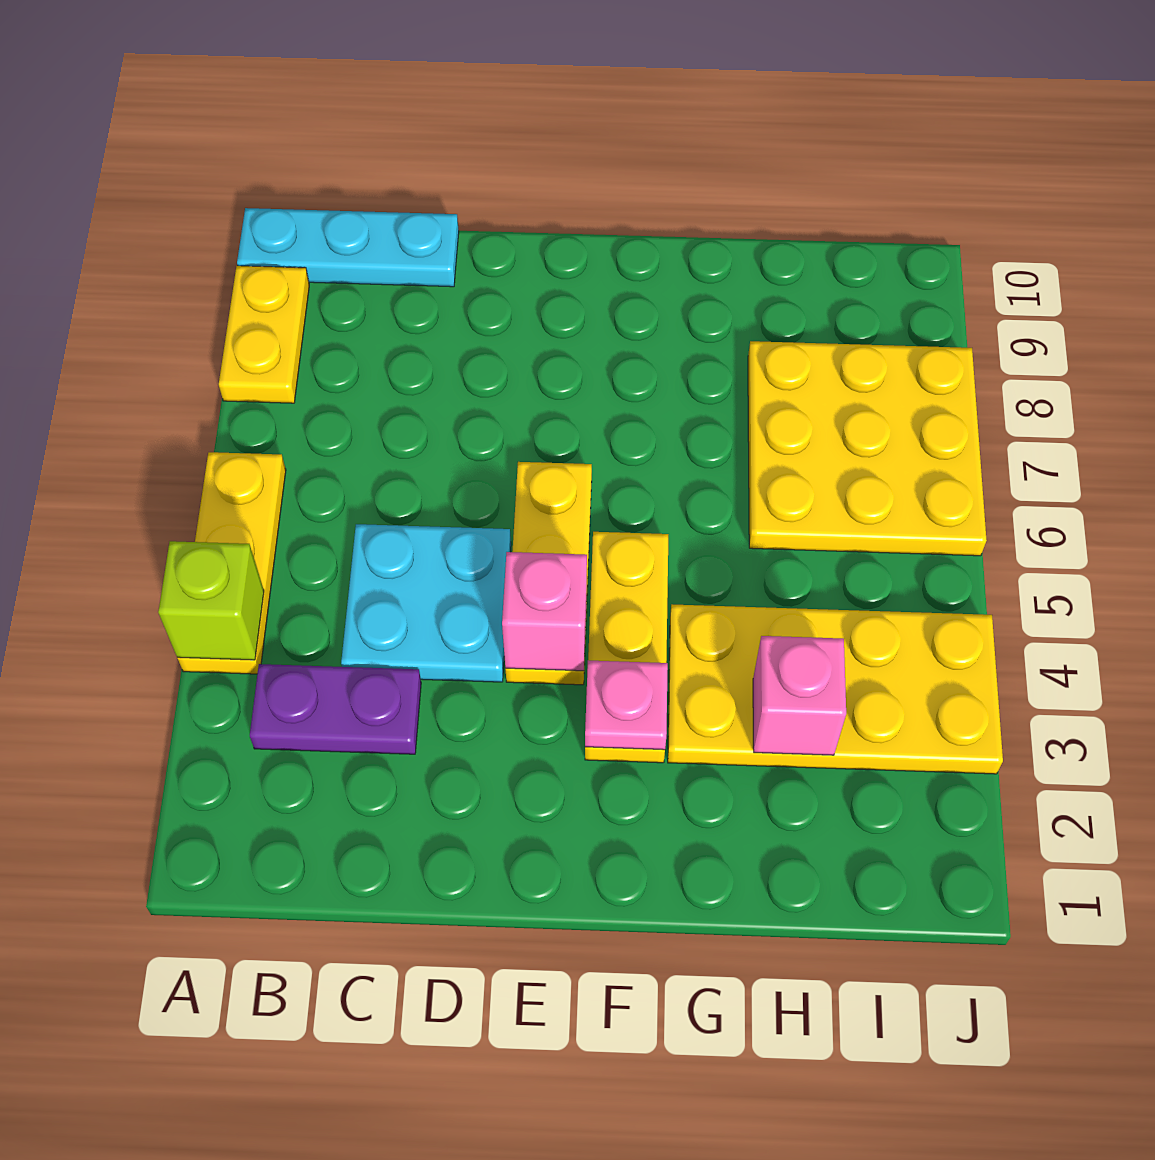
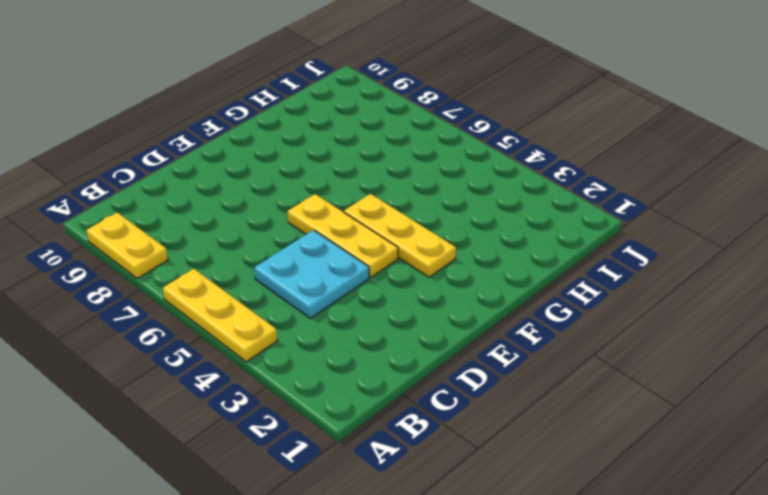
none -> cyan 1x3 plate [237,208,459,287]
none -> purple 1x2 plate [250,664,421,754]
none -> yellow 2x4 plate [668,604,1003,774]

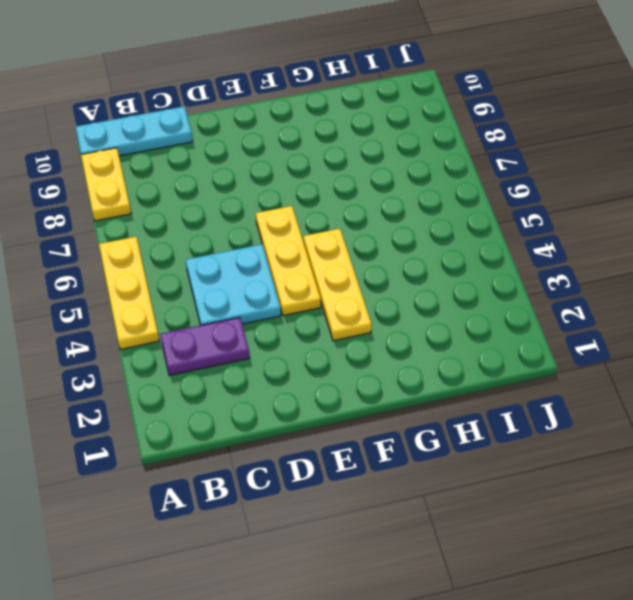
none -> yellow 2x4 plate [668,604,1003,774]
none -> yellow 3x3 plate [748,341,987,556]
none -> lime 1x1 brick [158,541,264,660]

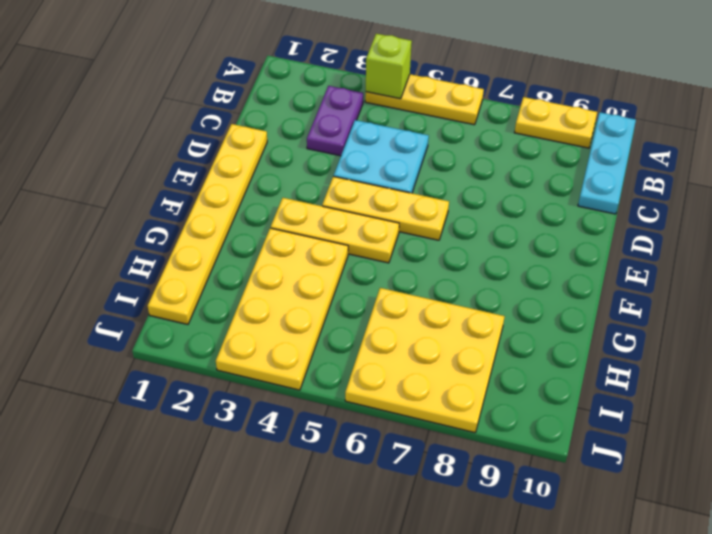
yellow 1x6 plate [148,124,267,324] -> none
none -> pink 1x1 brick [502,552,587,671]
none -> pink 1x1 plate [585,660,668,750]
none -> pink 1x1 brick [753,636,846,755]

